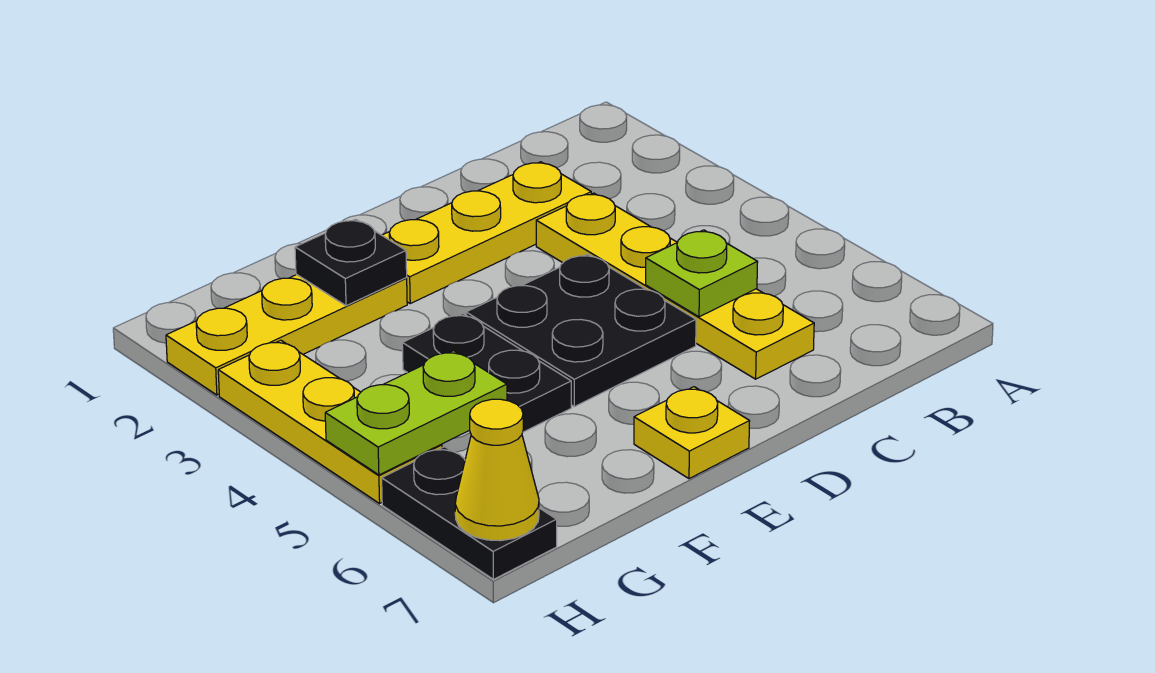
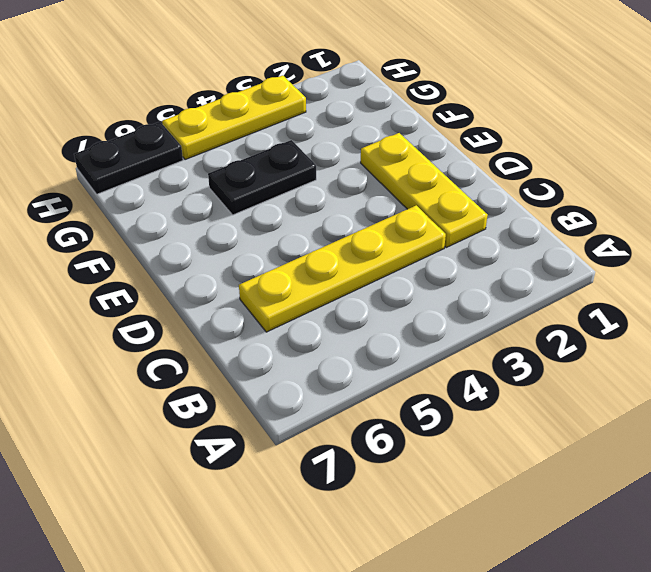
none -> black 2x2 plate [466,254,696,407]
none -> yellow 1x1 plate [634,387,749,479]
none -> yellow 1x3 plate [166,275,407,395]

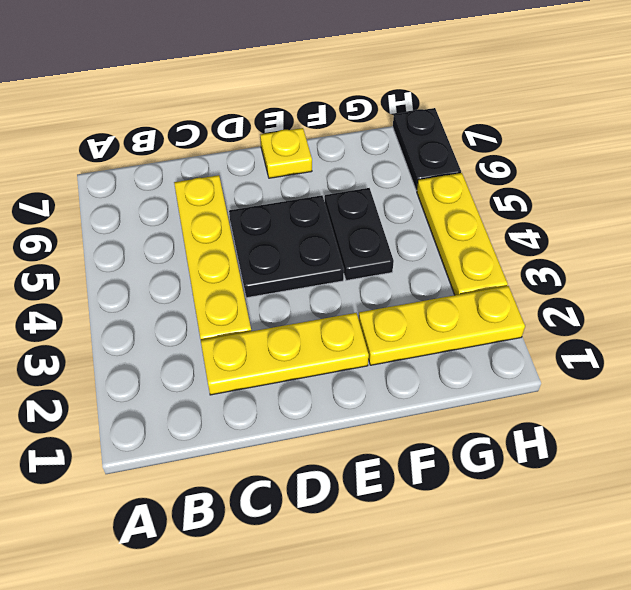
none -> lime 1x1 plate [646,230,758,317]
none -> black 1x1 plate [295,219,407,306]
none -> lime 1x2 plate [325,351,507,475]

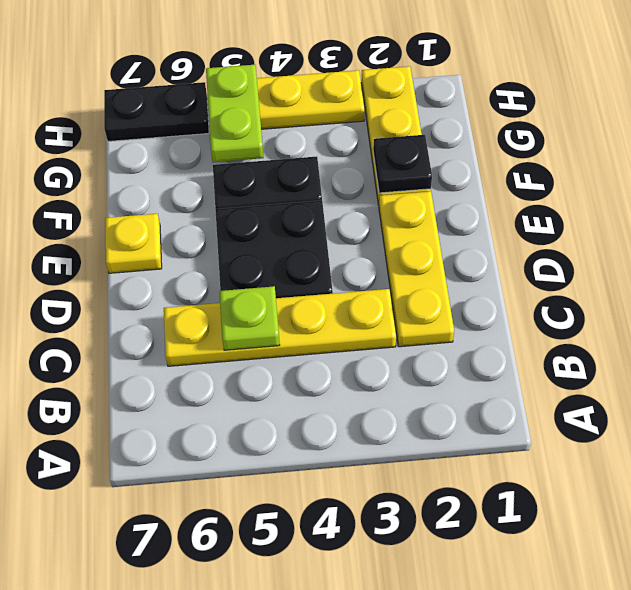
none -> yellow 1x1 cone [455,399,539,541]

